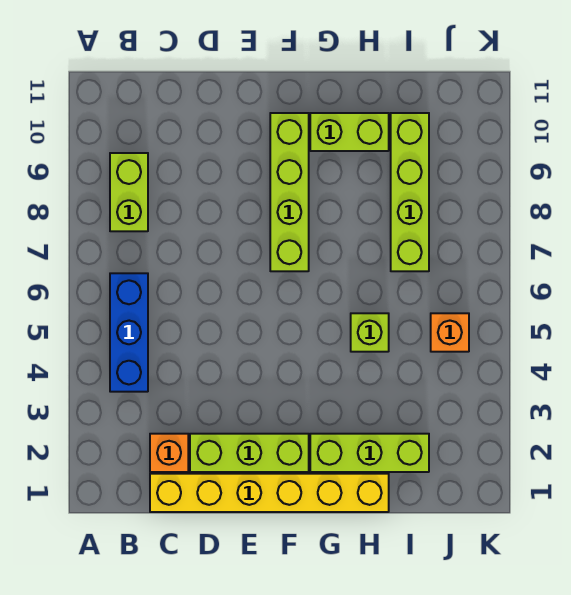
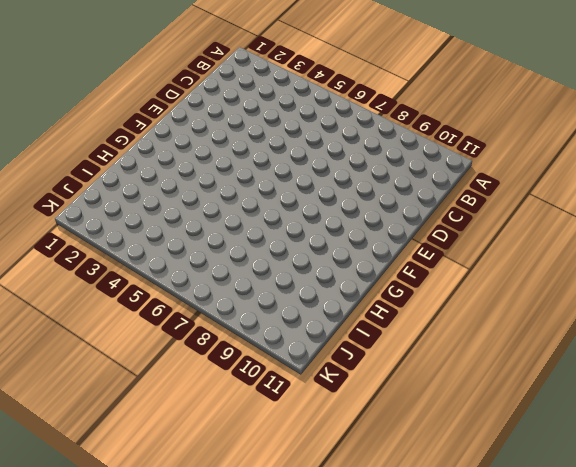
none -> blue 1x3 brick [110,273,148,392]
none -> lime 1x2 brick [110,153,148,231]

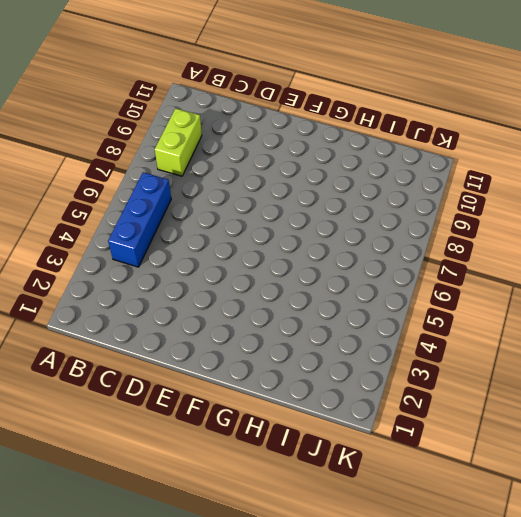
none -> yellow 1x6 brick [150,474,389,512]
none -> orange 1x1 brick [150,434,188,472]

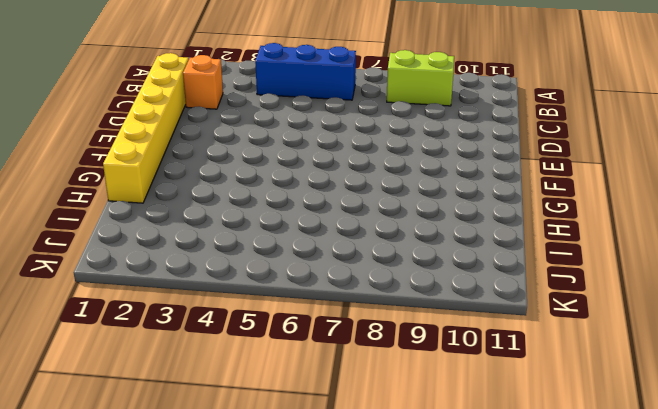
none -> lime 1x3 brick [190,434,309,472]
none -> lime 1x4 brick [270,113,309,271]

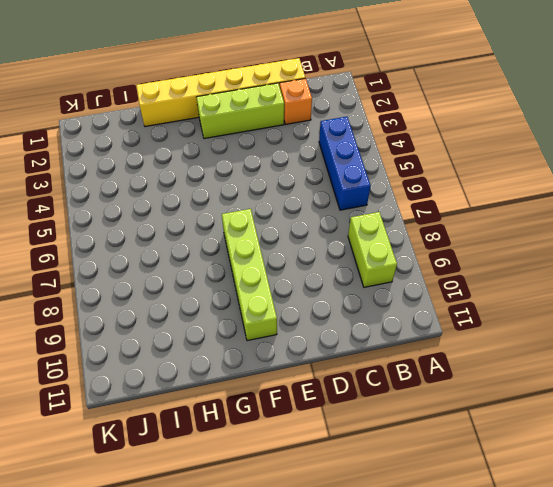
none -> lime 1x3 brick [310,434,429,472]
none -> lime 1x2 brick [310,113,389,151]

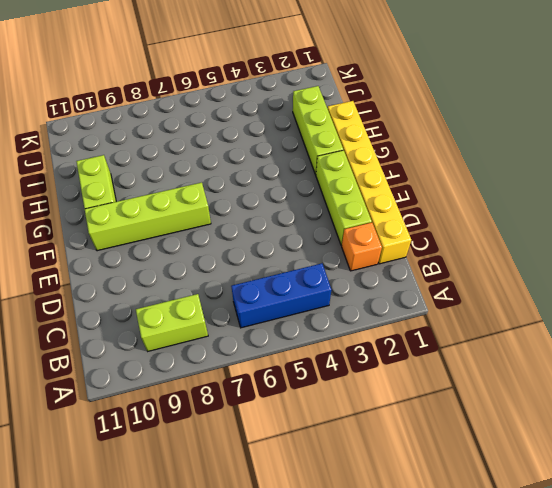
none -> lime 1x1 brick [351,313,389,352]
none -> lime 1x4 brick [391,113,429,271]

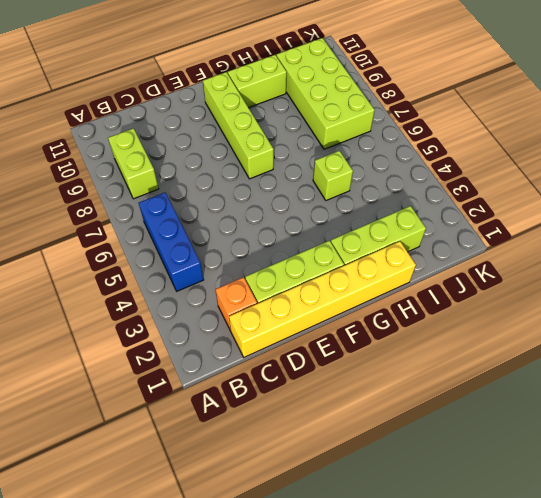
lime 2x4 brick [276,38,375,149] -> lime 1x4 brick [391,113,429,271]
none -> orange 1x1 brick [431,313,469,352]

